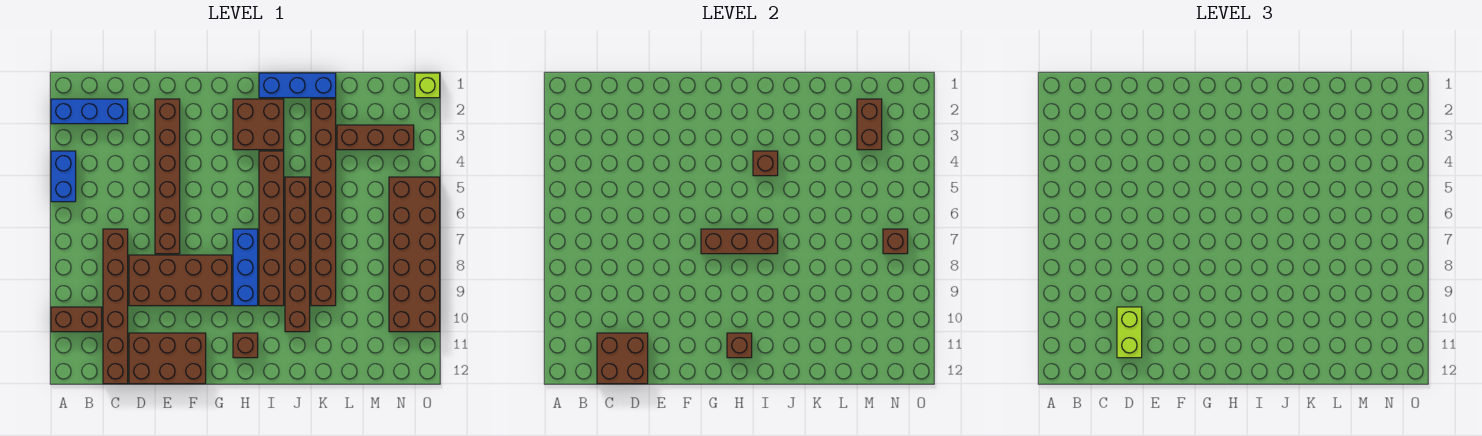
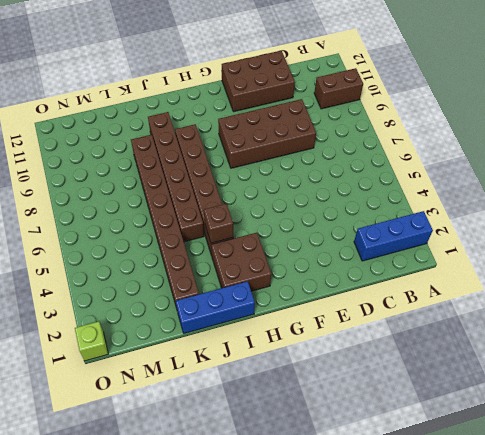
none -> blue 1x2 brick [51,151,76,202]
none -> brown 1x6 brick [103,229,128,384]
none -> brown 1x6 brick [155,99,180,254]

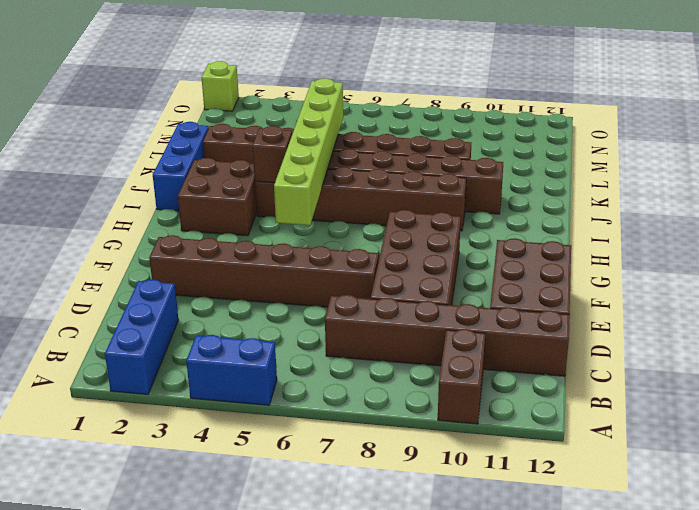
lime 1x6 brick [274,78,343,225] -> none
none -> blue 1x3 brick [233,229,258,306]
none -> brown 1x1 brick [233,333,258,358]
none -> brown 1x3 brick [337,125,414,150]

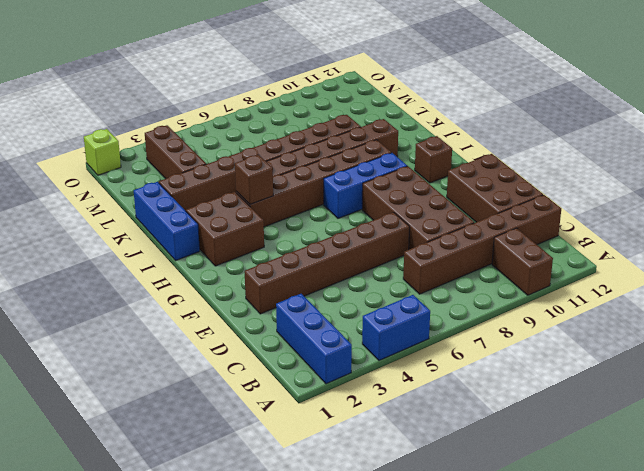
none -> brown 2x6 brick [389,177,440,332]
none -> brown 2x2 brick [597,333,648,384]
none -> brown 1x3 brick [701,229,778,254]

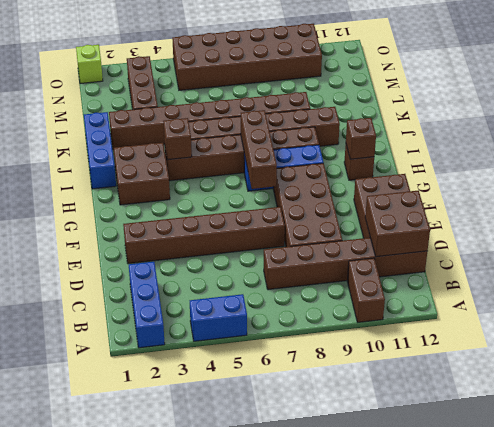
none -> brown 1x2 brick [857,99,882,150]
none -> brown 1x1 brick [883,229,908,254]
none -> lime 1x2 brick [1117,307,1142,358]

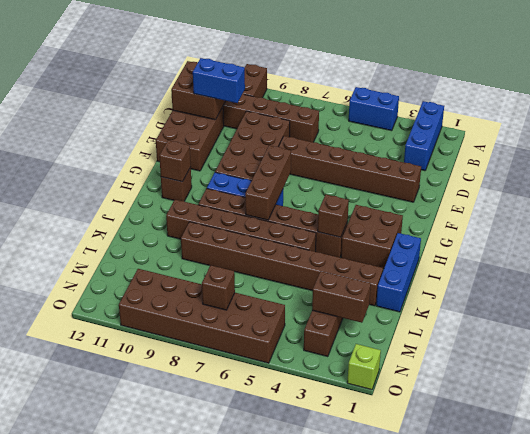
blue 1x2 brick [193,58,245,103] -> lime 1x2 brick [1117,307,1142,358]

